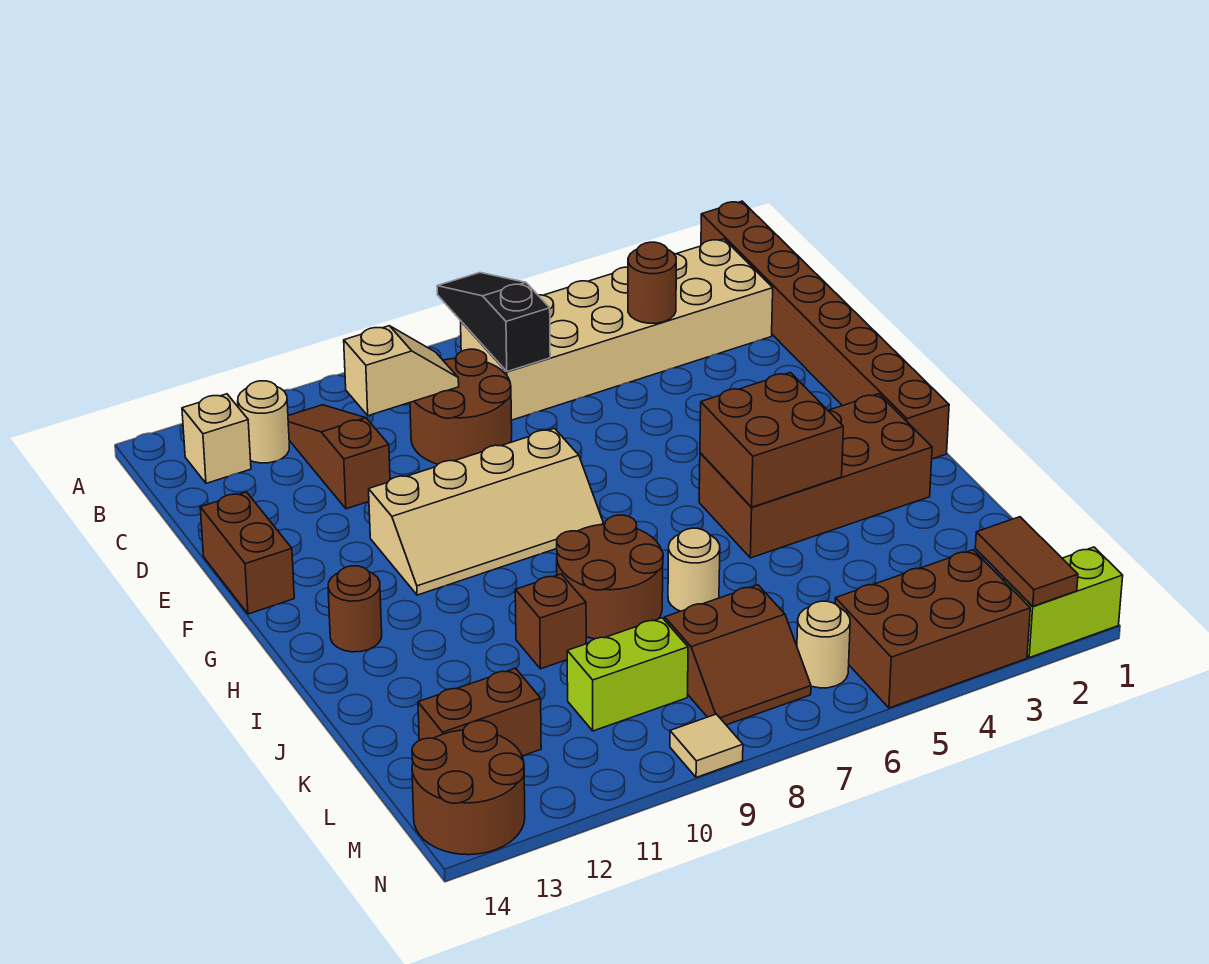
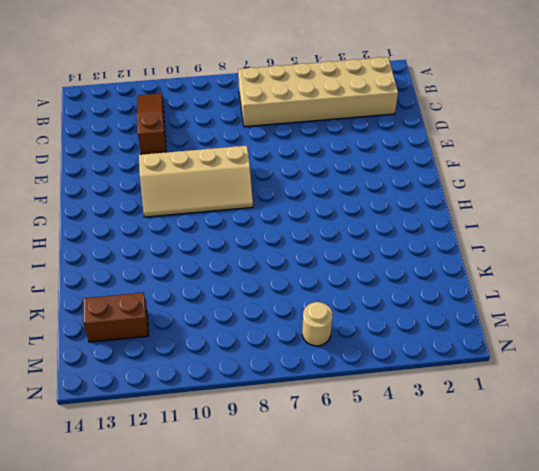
none -> brown 1x8 brick [701,201,949,459]
none -> tan 1x1 round brick [238,381,289,463]
none -> tan 1x1 brick [182,394,251,483]

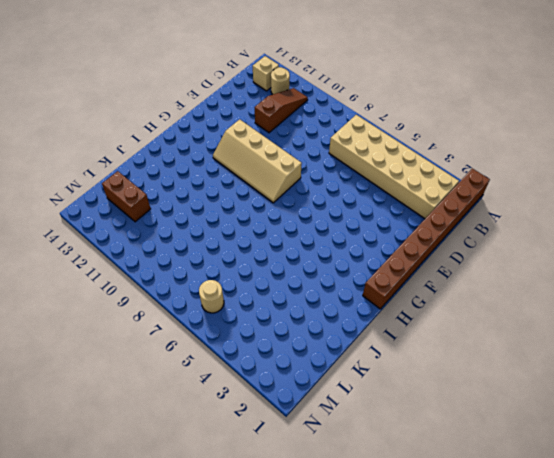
none -> brown 2x2 round brick [410,349,512,464]
none -> brown 1x2 brick [200,492,294,614]
none -> brown 2x4 brick [699,394,932,558]

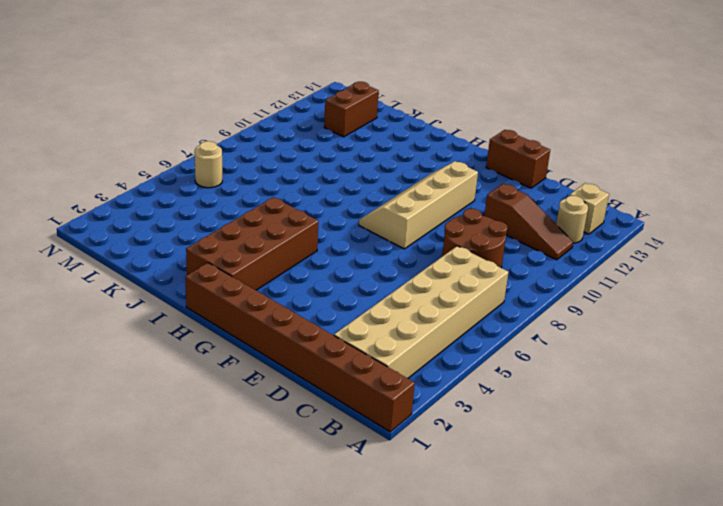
none -> brown 1x1 round brick [328,566,382,652]
none -> brown 2x2 round brick [557,515,663,639]
none -> tan 1x1 round brick [668,528,720,611]

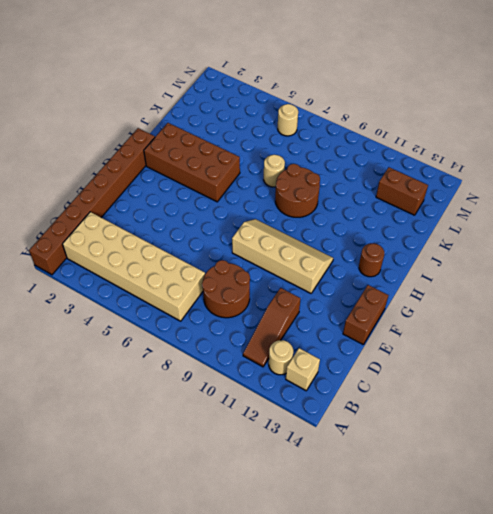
none -> brown 1x1 brick [515,574,586,669]
none -> brown 2x2 slope [665,585,811,725]
none -> lime 1x2 brick [567,618,688,731]

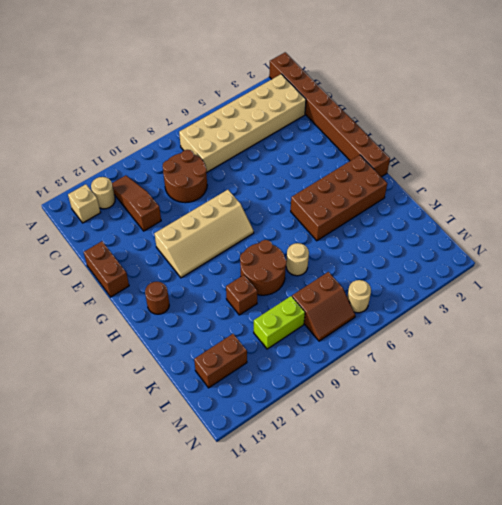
none -> brown 2x3 brick [835,550,1030,708]
none -> brown 2x2 round brick [412,721,525,855]
none -> lime 1x2 brick [1004,547,1123,658]

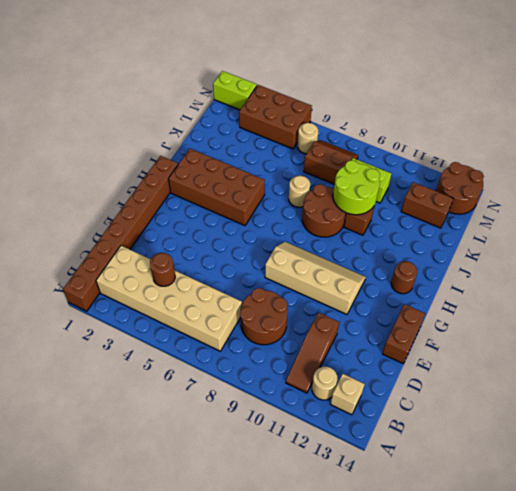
lime 2x2 round brick [333,160,380,215] -> none
none -> tan 1x1 tile [670,714,743,778]
none -> black 1x3 slope [437,273,550,371]
none -> tan 1x2 slope [344,326,459,416]

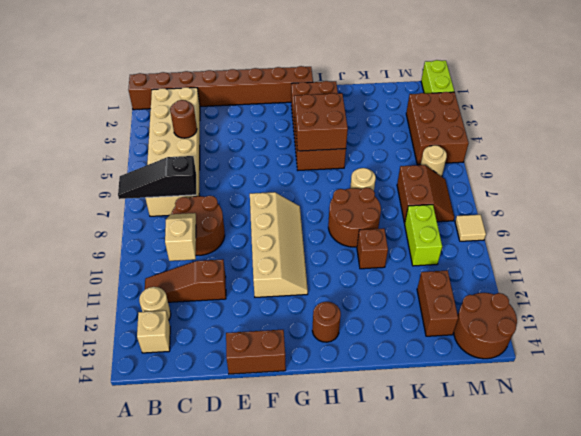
none -> brown 1x2 tile [975,517,1078,606]

